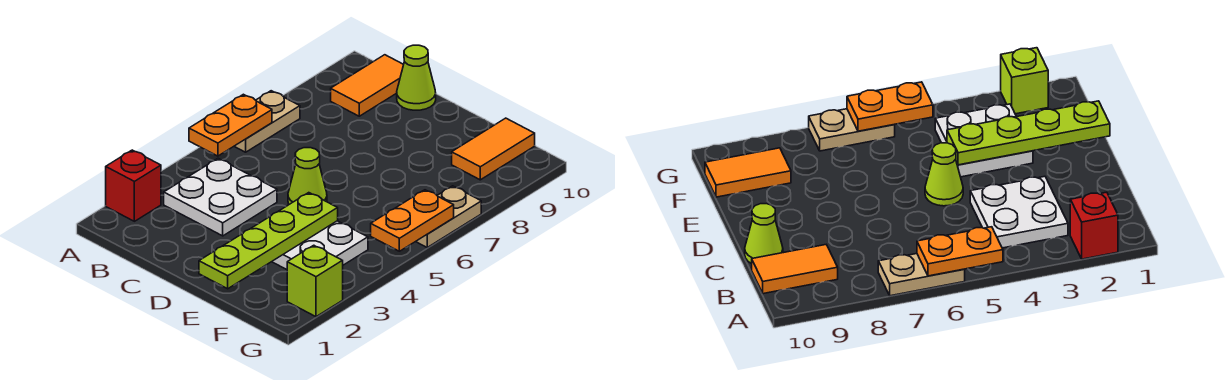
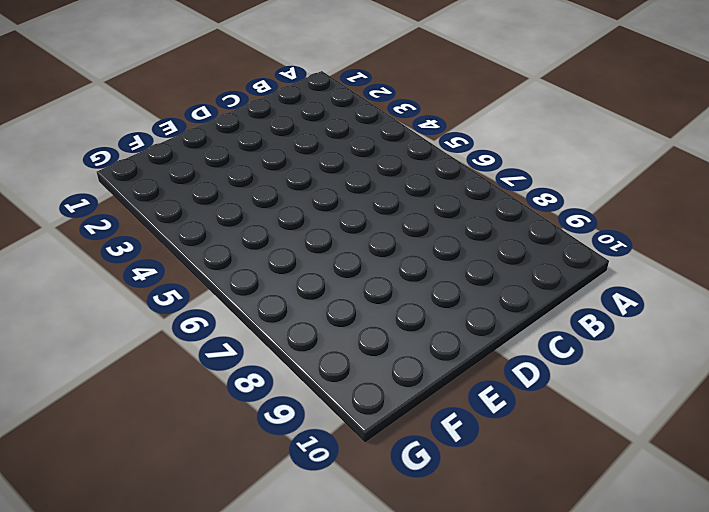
none -> red 1x1 brick [106,150,161,221]
none -> tan 1x2 plate [234,91,300,152]
none -> white 2x2 plate [164,159,277,236]

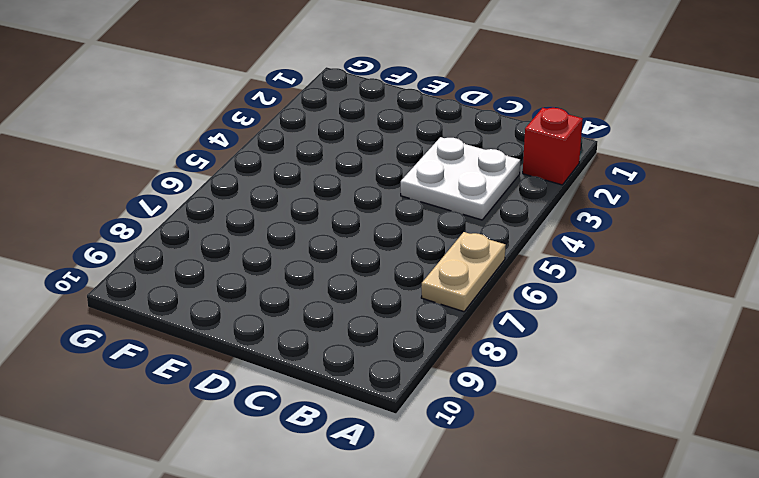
none -> orange 1x2 tile [331,55,404,116]
none -> lime 1x1 cone [397,45,436,110]
none -> lime 1x1 cone [288,148,327,204]

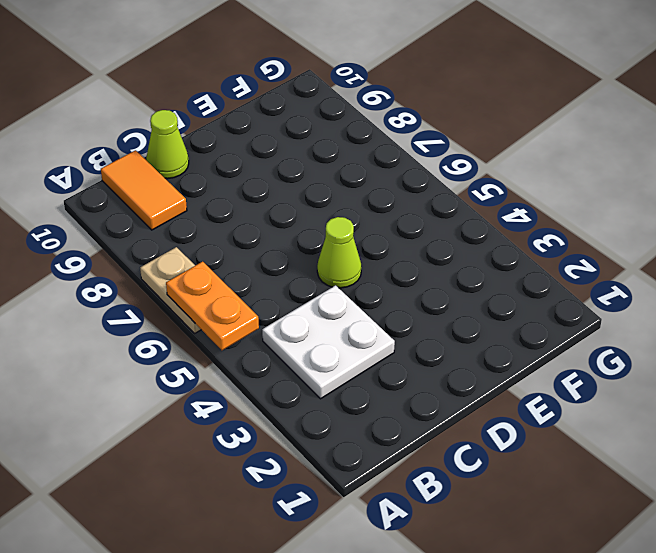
none -> red 1x1 brick [106,150,161,221]
none -> white 2x2 plate [272,221,368,270]
none -> orange 1x2 tile [452,118,535,180]

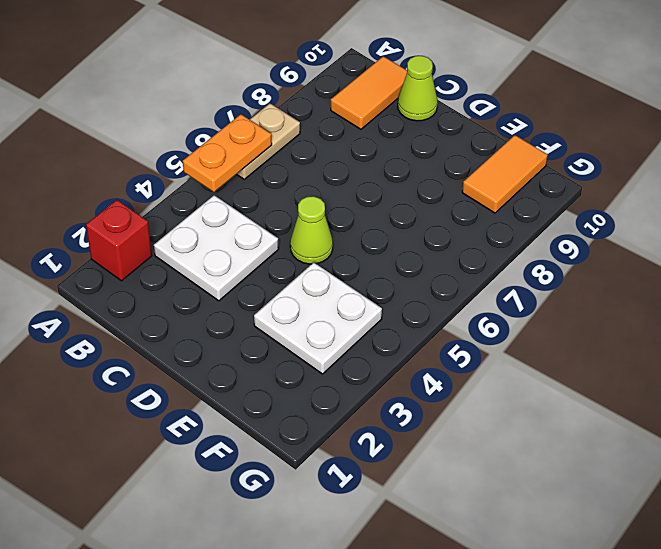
none -> lime 1x1 brick [287,245,343,317]
none -> tan 1x2 plate [416,186,481,247]
none -> lime 1x4 plate [199,193,338,289]

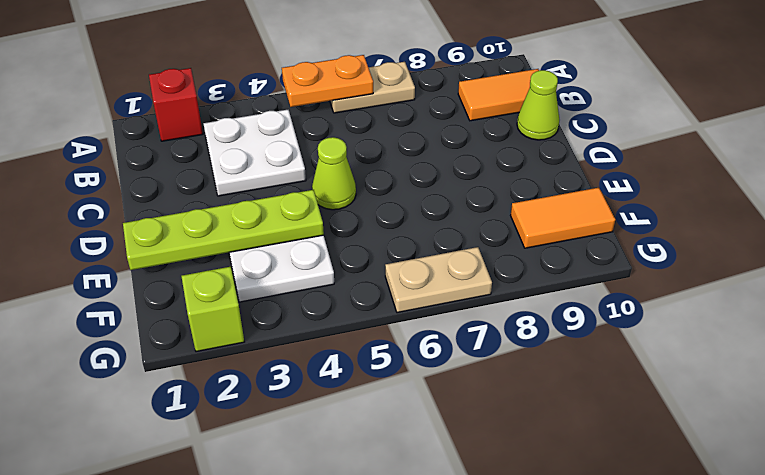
none -> orange 1x2 plate [371,190,454,251]

